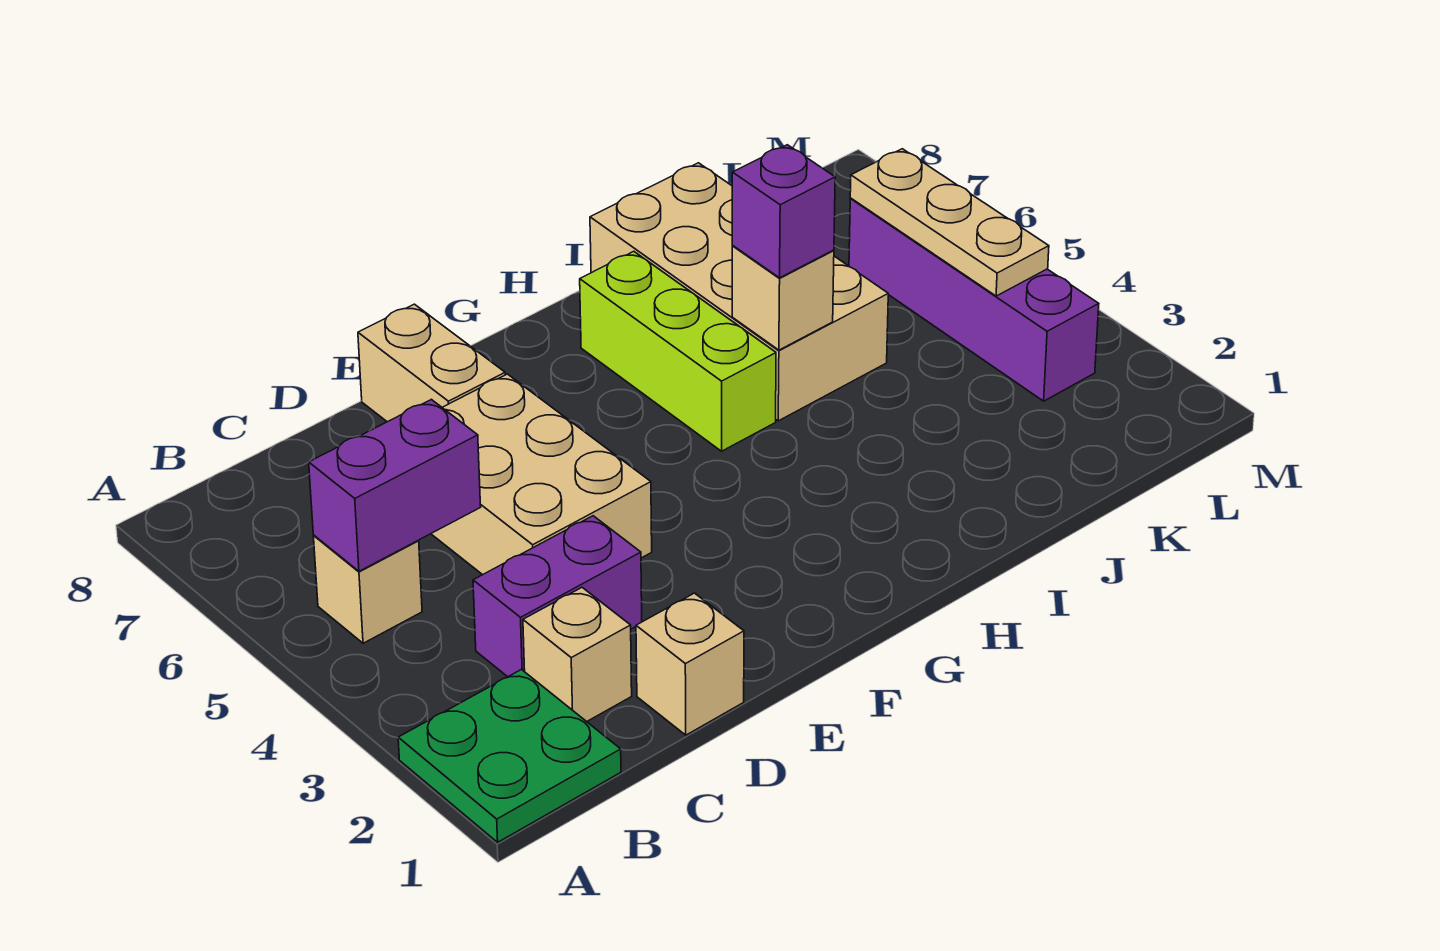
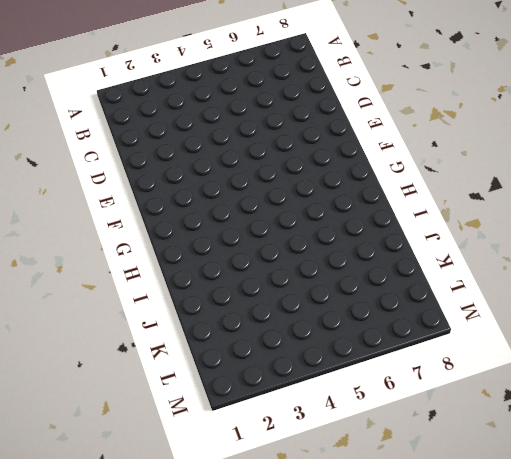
none -> green 2x2 plate [398,670,621,842]
none -> tan 1x1 brick [313,536,422,643]
none -> tan 1x1 brick [523,588,632,722]

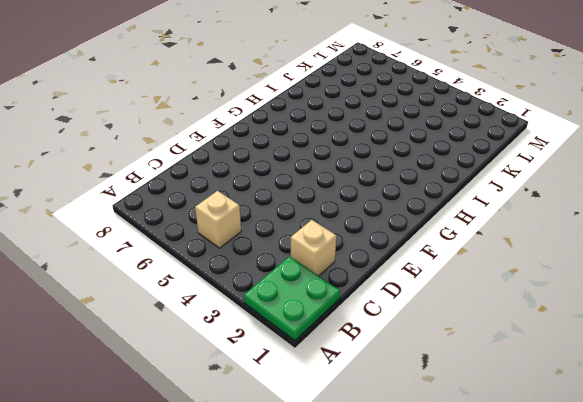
none -> purple 1x2 brick [473,516,642,677]
none -> tan 1x1 brick [636,593,744,735]
none -> tan 2x3 brick [431,374,652,575]

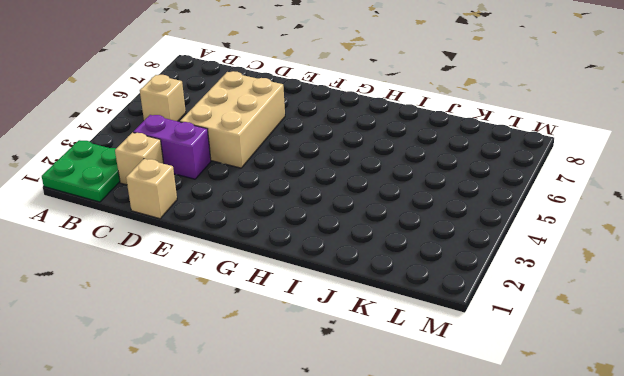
none -> tan 1x2 brick [358,304,505,422]
none -> lime 1x3 brick [580,251,776,451]
none -> tan 2x4 brick [590,163,888,421]

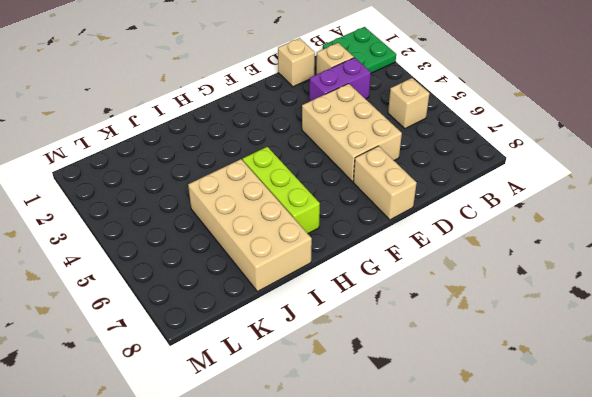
none -> purple 1x4 brick [849,199,1099,401]
none -> purple 1x2 brick [309,399,481,571]
none -> tan 1x1 brick [732,246,834,350]

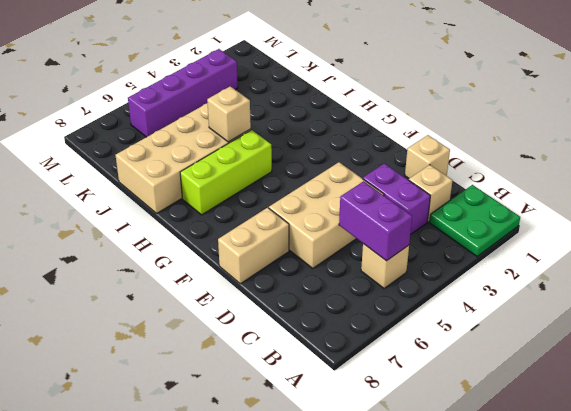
none -> tan 1x3 plate [850,149,1049,296]
none -> purple 1x1 brick [732,145,835,278]

